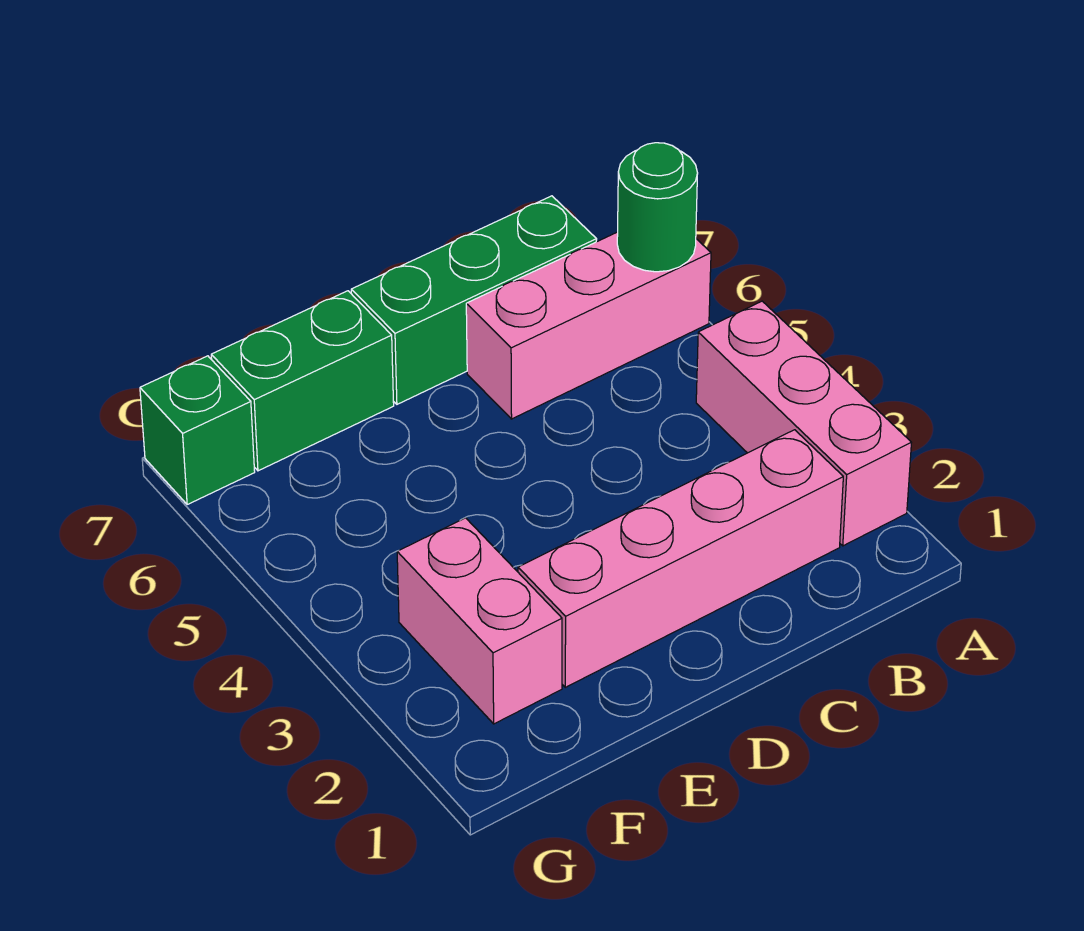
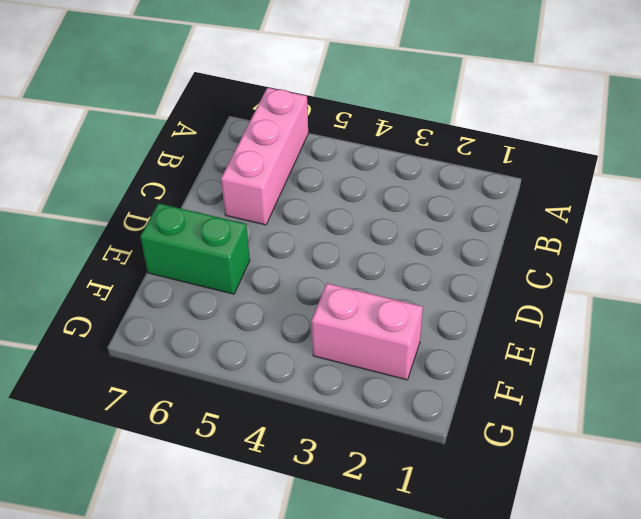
green 1x2 brick [140,203,250,294] -> green 1x2 brick turned to [211,291,394,471]
none -> pink 1x3 brick [696,301,912,546]
none -> pink 1x4 brick [518,430,843,687]

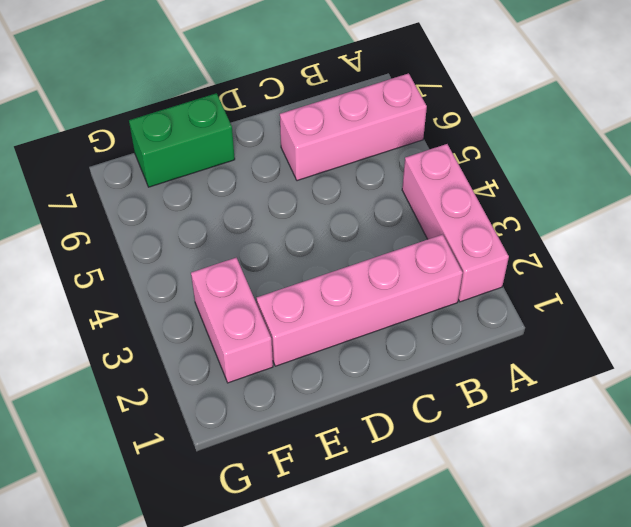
none -> green 1x3 brick [351,196,597,404]
none -> green 1x1 brick [140,356,255,504]

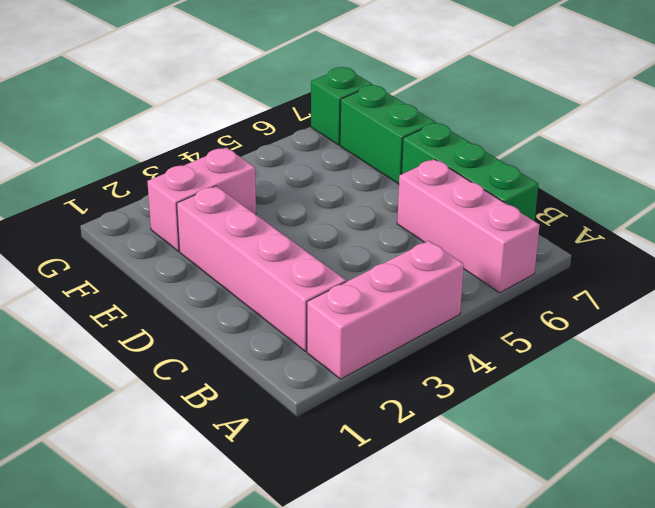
none -> green 1x1 round brick [617,143,698,272]

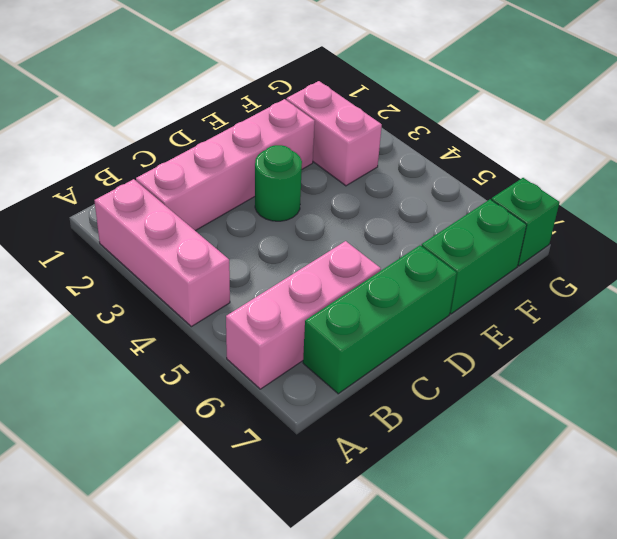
green 1x1 round brick [255,145,302,221] -> green 1x1 round brick moved to [617,143,698,272]

